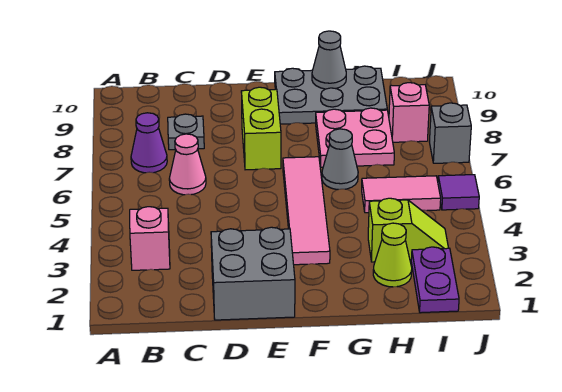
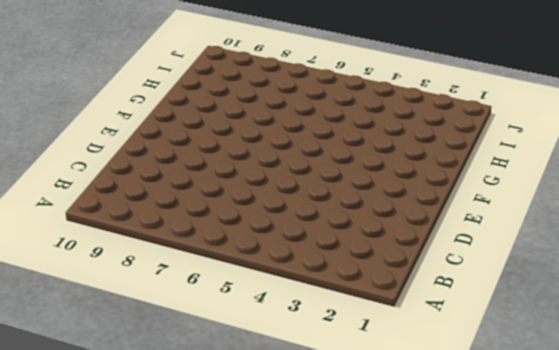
none -> pink 1x1 brick [130,207,170,270]
none -> purple 1x1 cone [131,113,167,173]
none -> pink 1x1 cone [169,134,206,195]

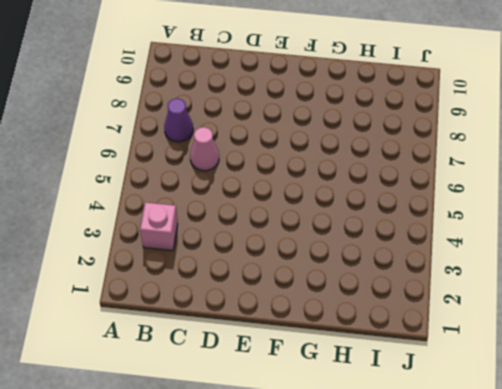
none -> grey 1x1 plate [168,114,204,150]
none -> grey 2x2 brick [211,227,295,320]
none -> lime 1x2 brick [241,87,281,170]

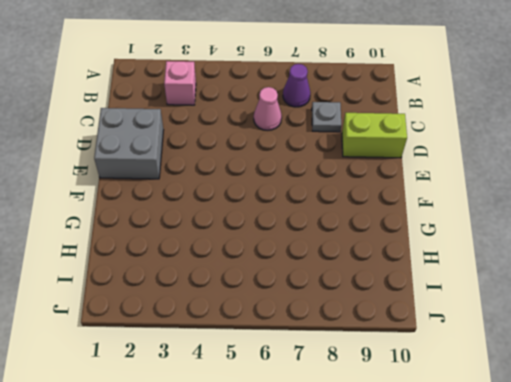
lime 1x2 brick [342,113,407,158] -> lime 1x2 brick moved to [241,87,281,170]
none -> pink 1x4 tile [283,157,330,265]
none -> grey 2x3 plate [275,66,387,124]
none -> grey 1x1 cone [322,129,358,190]

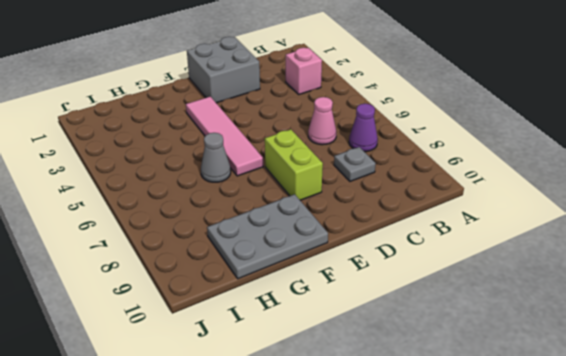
none -> pink 2x2 plate [316,108,394,167]
none -> lime 1x1 cone [373,223,412,287]
none -> lime 1x2 slope [368,198,448,262]

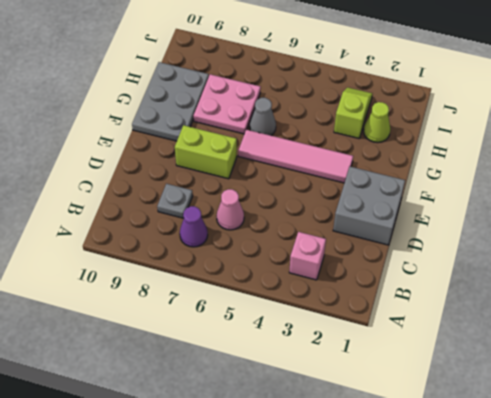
none -> pink 1x2 tile [362,176,441,213]
none -> purple 1x2 plate [411,247,459,313]
none -> pink 1x1 brick [389,83,429,142]

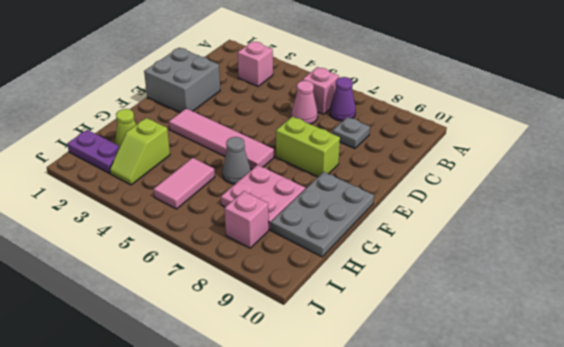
pink 1x1 brick [303,67,339,114] -> none
none -> purple 1x1 tile [438,175,479,210]
none -> grey 1x1 brick [430,103,471,163]
none -> grey 1x1 cone [312,31,346,89]

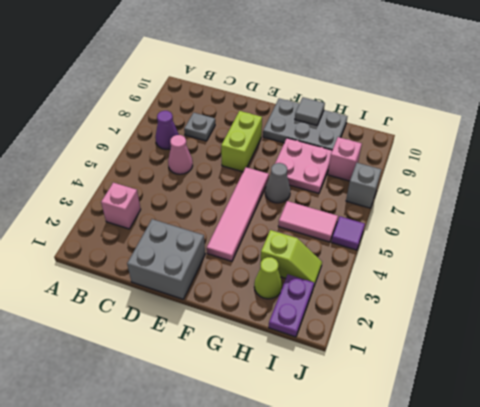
grey 1x1 tile [295,97,325,125] -> grey 1x1 cone [312,31,346,89]

